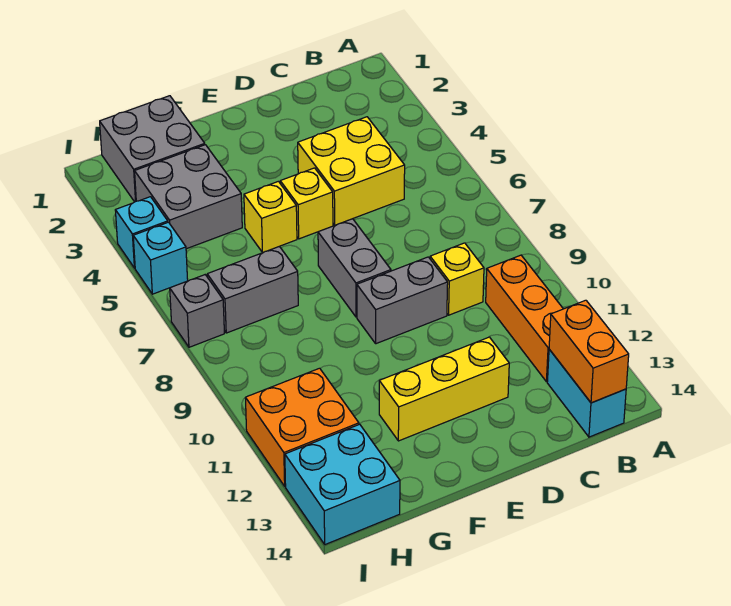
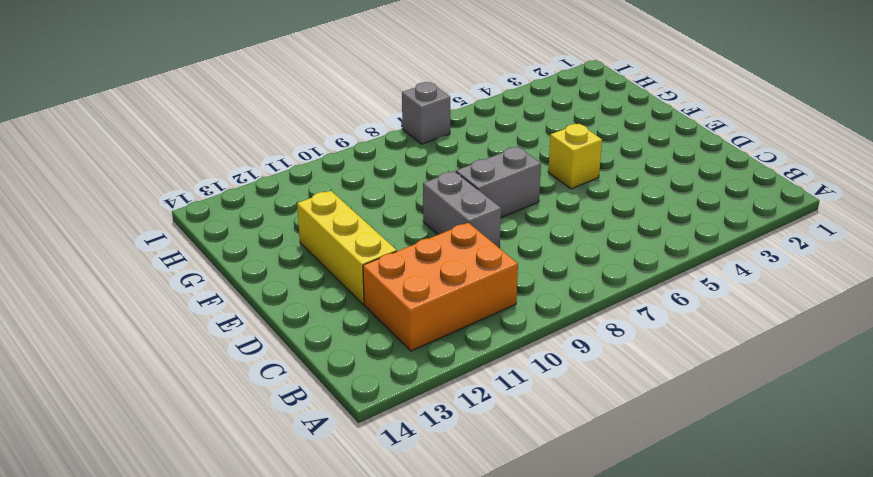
orange 2x3 brick [363,223,518,351] -> orange 1x3 brick [486,255,563,382]
none -> cyan 1x2 brick [547,349,626,437]
none -> yellow 2x2 brick [298,117,405,225]
none -> yellow 1x1 brick [430,243,484,315]

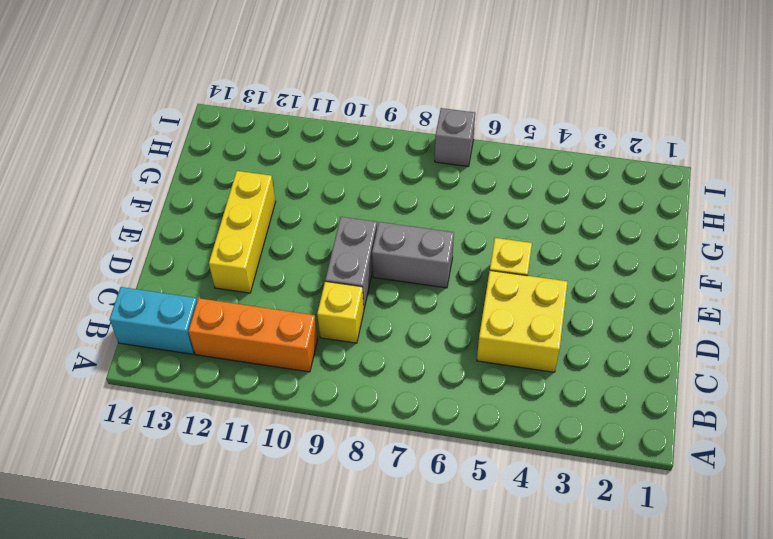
none -> yellow 1x1 brick [244,181,297,253]
none -> grey 2x2 brick [100,96,205,202]
none -> grey 2x2 brick [135,145,242,249]

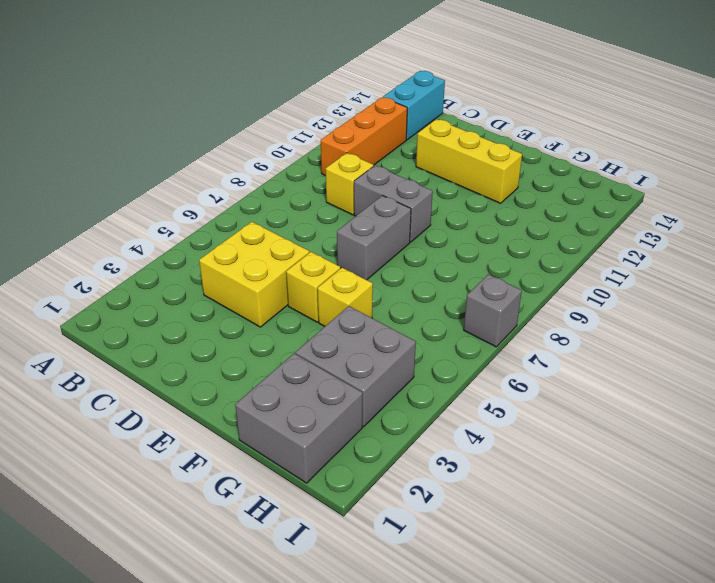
none -> grey 1x2 brick [207,246,298,333]
none -> orange 2x2 brick [245,368,359,486]
none -> cyan 2x2 brick [285,424,400,545]

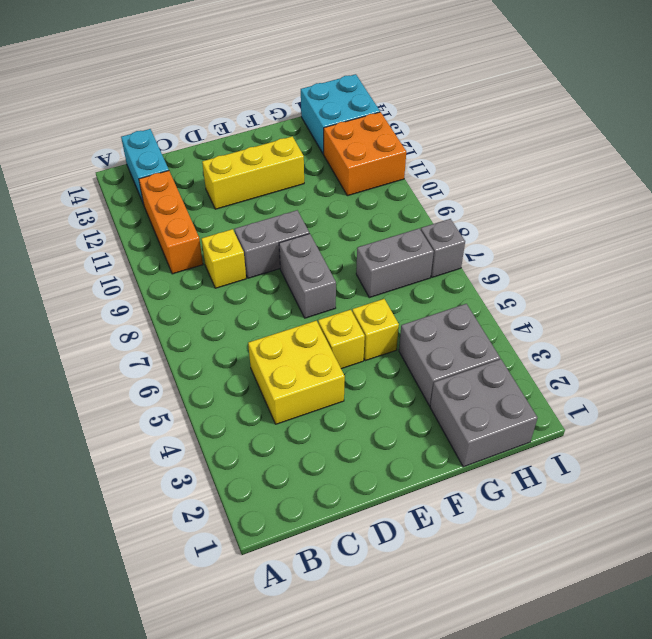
none -> cyan 1x1 brick [115,197,168,268]
none -> cyan 1x1 brick [133,222,188,294]
none -> orange 1x2 brick [549,300,629,403]

